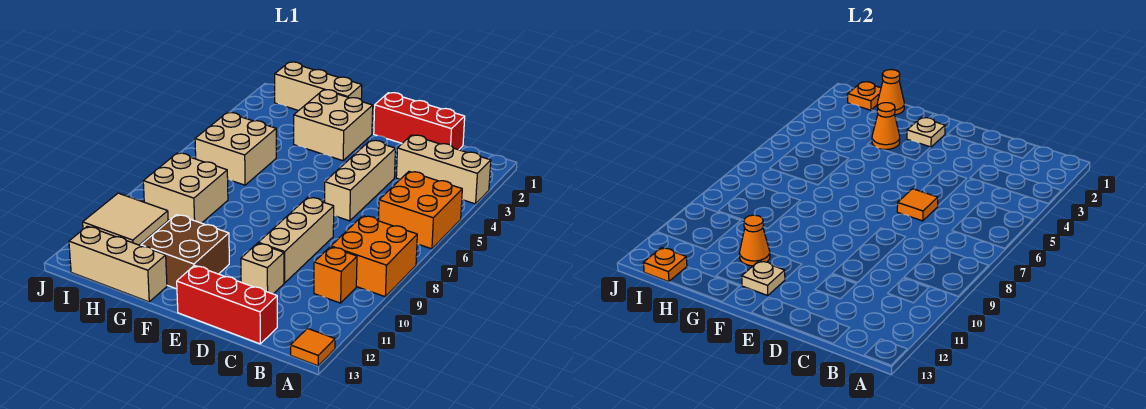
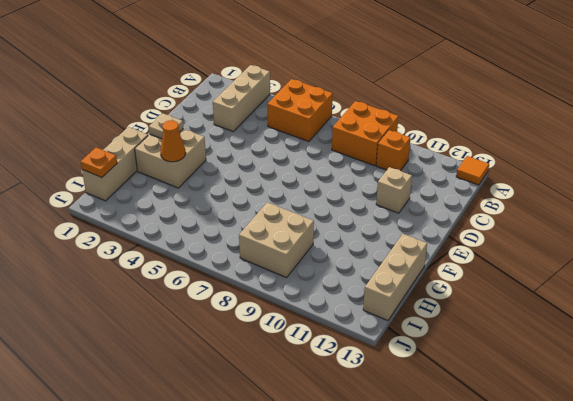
none -> red 1x3 brick [374,93,465,150]
none -> red 1x3 brick [177,265,277,344]
none -> tan 1x3 brick [325,140,395,221]

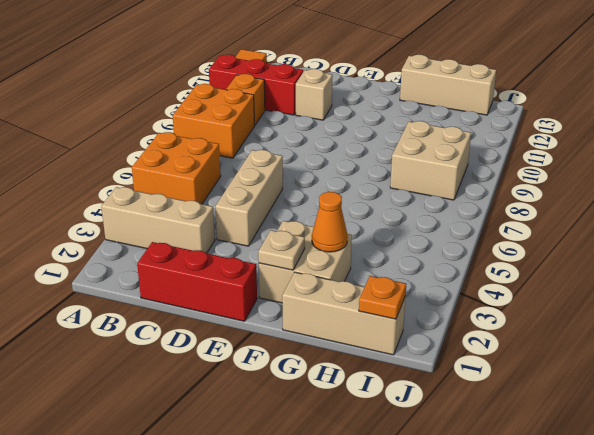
red 1x3 brick [209,55,303,115] -> red 1x3 brick moved to [177,265,277,344]
none -> tan 1x3 brick [258,197,334,283]
none -> brown 2x2 brick [141,215,229,289]
none -> tan 2x2 brick [195,113,276,185]

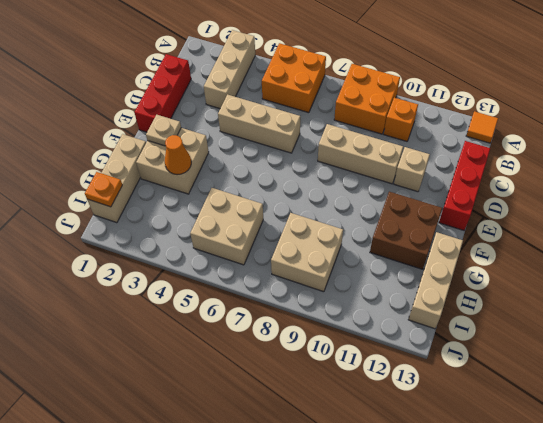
none -> tan 2x2 tile [83,193,168,245]
none -> orange 1x1 tile [897,189,938,221]
none -> tan 1x1 plate [742,261,785,296]

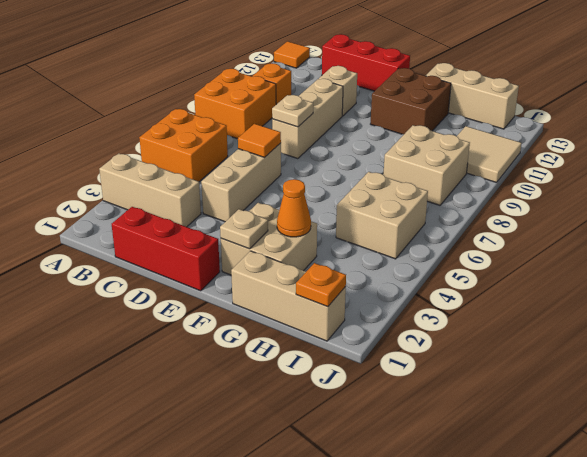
tan 1x1 plate [272,95,313,127] -> tan 1x1 plate moved to [742,261,785,296]
none -> orange 1x1 cone [739,215,770,266]
none -> orange 1x1 cone [877,70,905,115]
none -> orange 1x1 plate [643,247,687,282]

